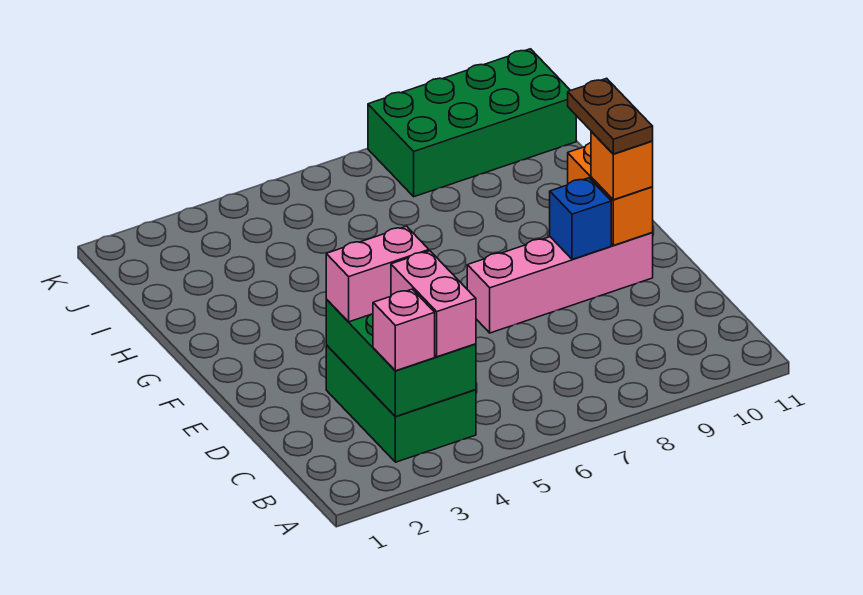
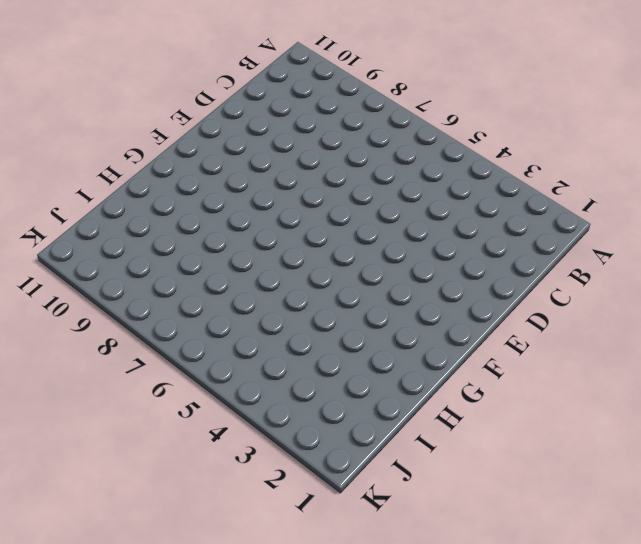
none -> green 2x3 brick [326,345,476,462]
none -> pink 1x4 brick [467,233,653,333]

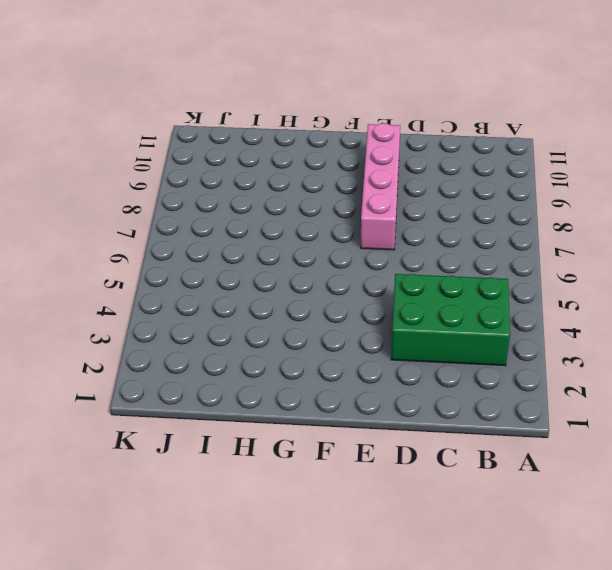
none -> green 2x4 brick [368,49,576,197]
none -> green 2x3 brick [326,299,476,417]

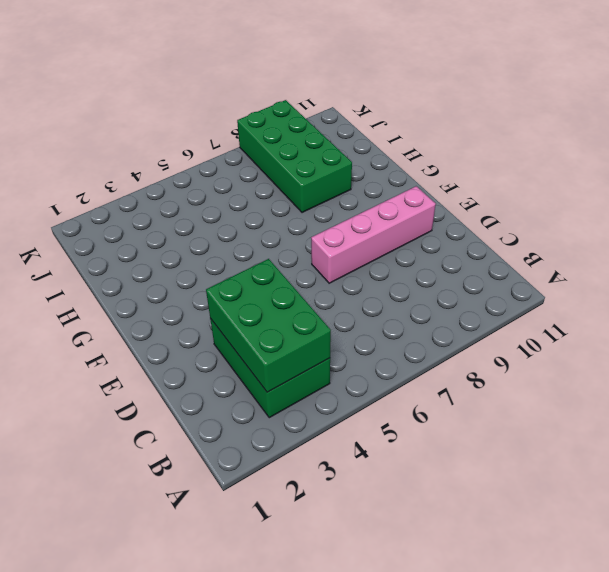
green 2x4 brick [237,100,352,213] -> green 2x4 brick turned to [368,49,576,197]
none -> blue 1x1 brick [550,178,611,259]
none -> orange 1x2 brick [568,143,653,245]

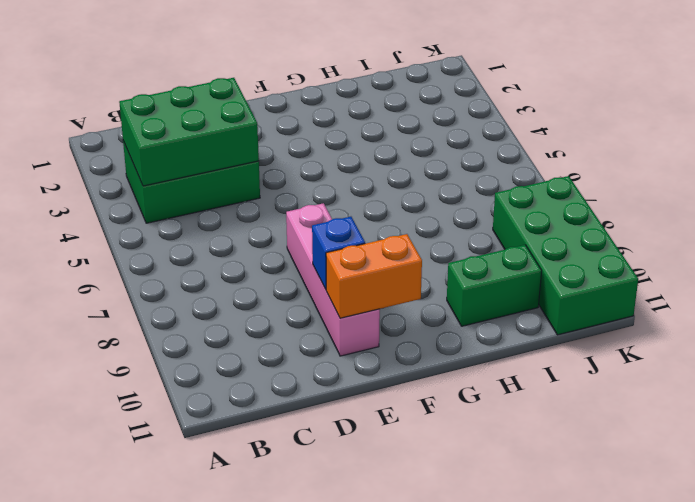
green 1x2 brick [447,245,542,326] -> none
none -> pink 1x1 brick [373,289,435,371]
none -> pink 1x2 brick [391,251,476,357]

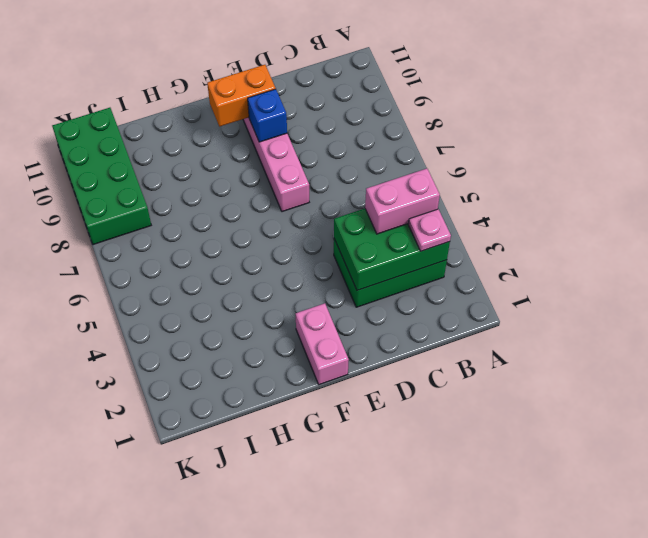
pink 1x1 plate [408,209,451,251] -> pink 1x1 brick [373,289,435,371]
pink 1x2 brick [295,303,349,385] -> pink 1x2 brick moved to [326,226,429,322]
none -> orange 1x1 brick [591,131,653,200]
none -> brown 1x2 plate [568,78,653,154]

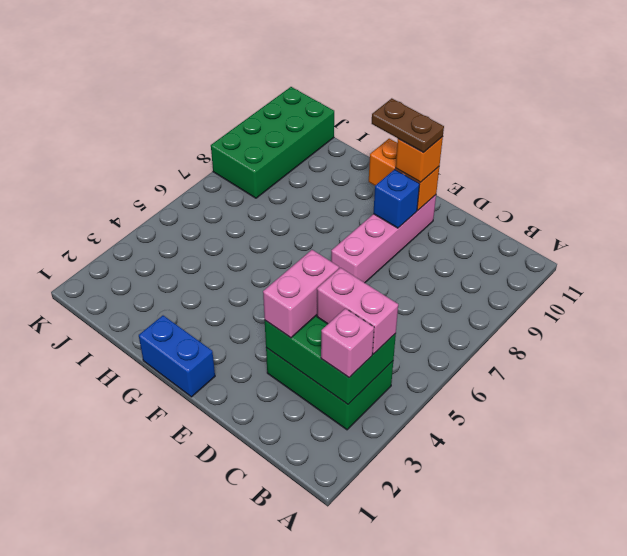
blue 1x2 brick [139,316,215,397] -> none

